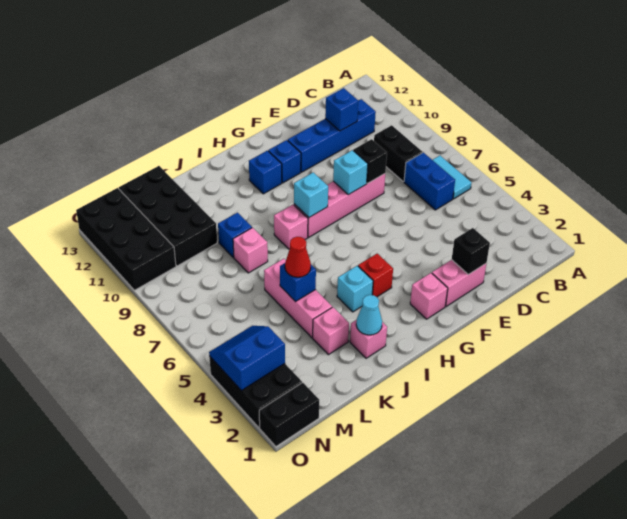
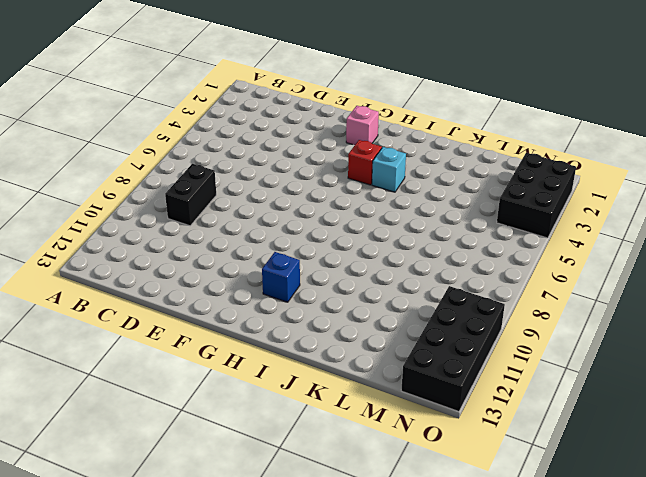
none -> cyan 1x2 tile [433,156,471,199]
none -> blue 1x2 brick [404,152,455,210]
none -> blue 1x4 brick [288,99,376,172]
none -> pink 1x2 brick [432,260,486,307]

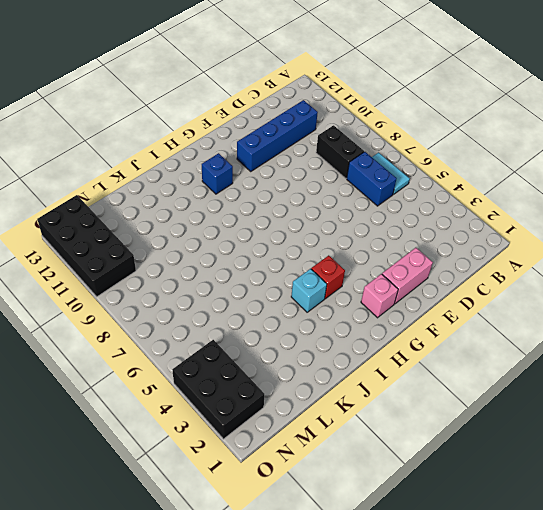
none -> pink 1x4 brick [294,174,385,237]
none -> blue 1x1 brick [268,140,301,183]
none -> pink 1x1 brick [274,205,308,249]
none -> pink 1x1 brick [350,320,387,358]

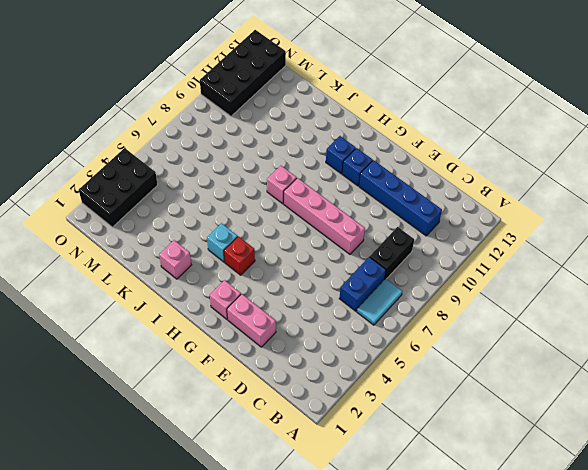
none -> pink 1x1 brick [313,307,349,355]
none -> pink 1x3 brick [264,259,332,338]
none -> pink 1x1 brick [233,228,268,273]
none -> blue 1x1 brick [218,213,252,257]

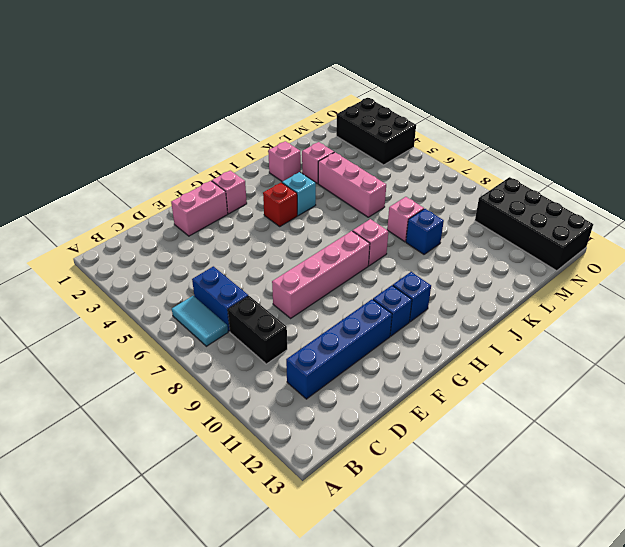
none -> black 2x4 brick [119,166,217,266]
none -> black 1x2 brick [259,383,319,446]
none -> blue 1x1 brick [325,88,358,131]
none -> black 1x1 brick [452,228,490,275]

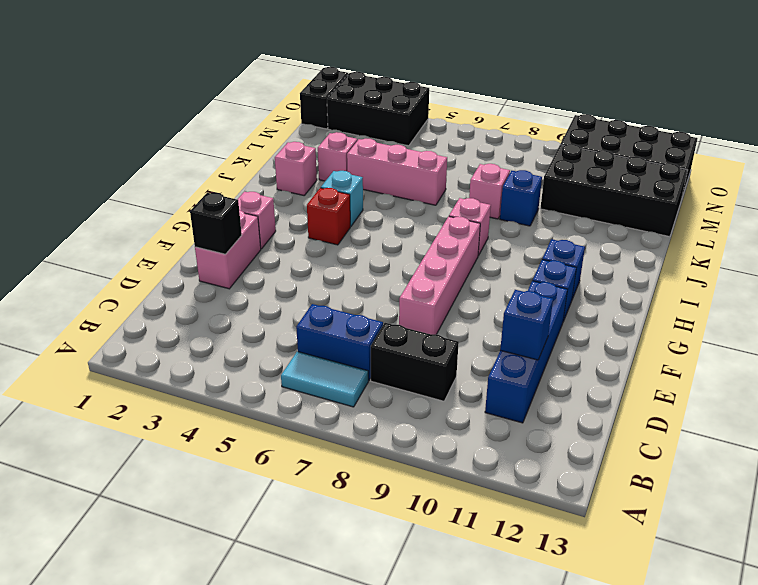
none -> black 1x1 brick [353,139,387,184]
none -> cyan 1x1 brick [333,150,368,195]
none -> cyan 1x1 brick [294,172,328,217]
none -> cyan 1x1 cone [356,295,382,335]

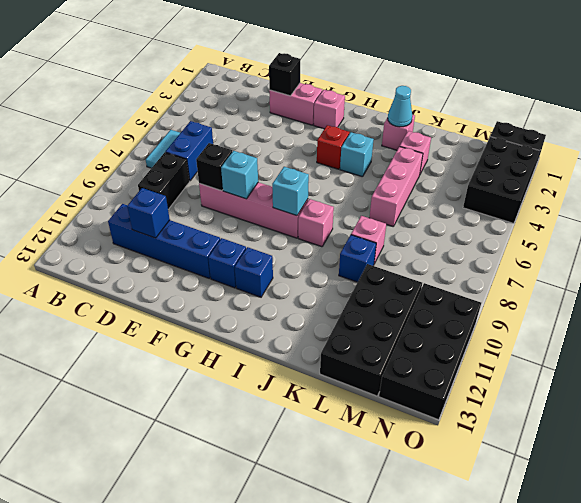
none -> blue 1x1 brick [280,263,316,302]
none -> blue 2x2 slope [209,326,285,390]
none -> red 1x1 cone [285,237,311,277]

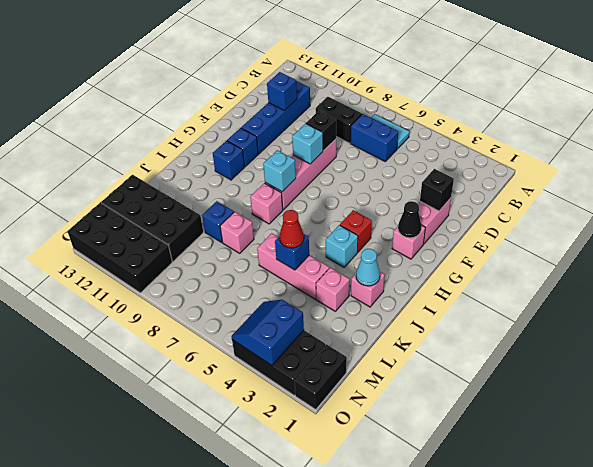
black 1x1 cone [398,201,421,238] -> none

